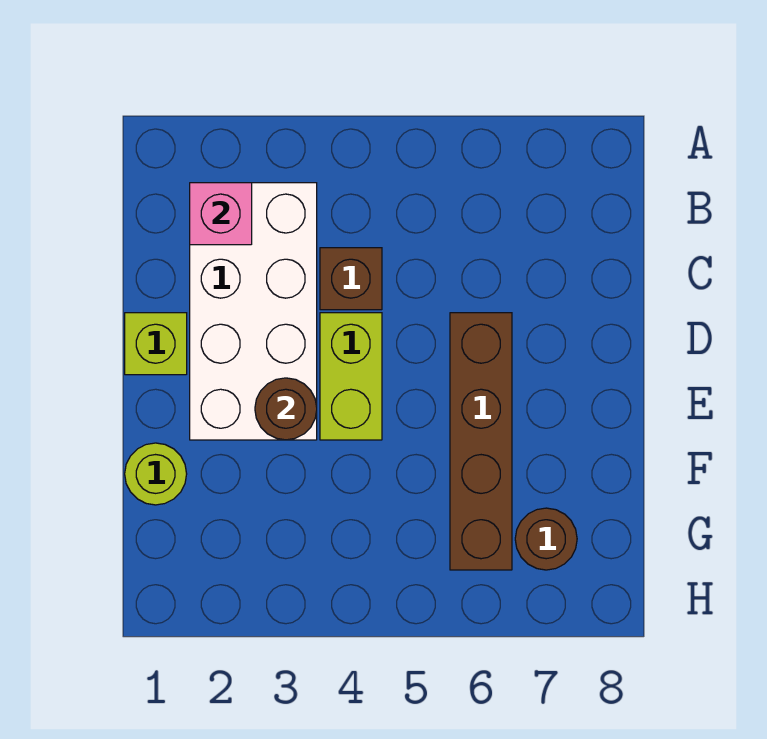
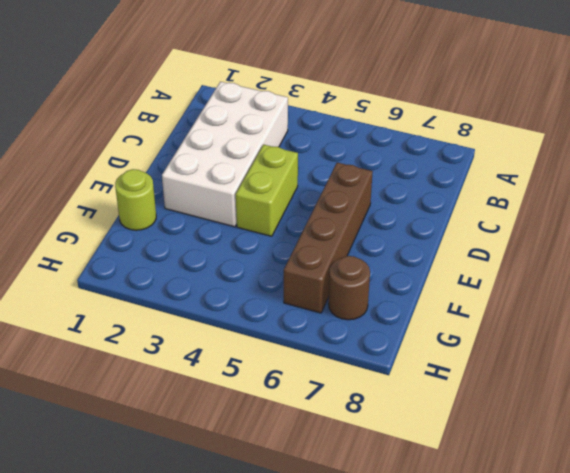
none -> brown 1x1 brick [320,248,382,310]
none -> lime 1x1 brick [125,313,187,375]

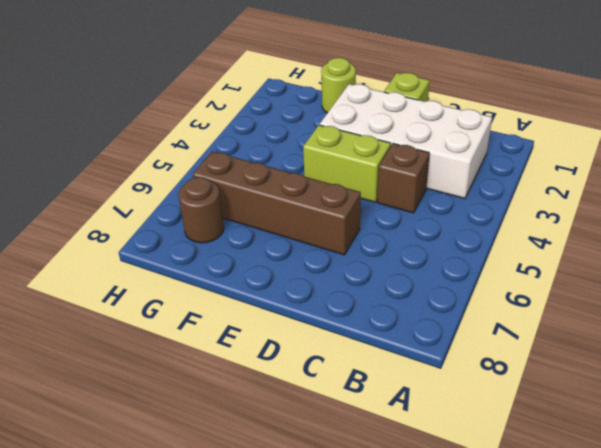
none -> pink 1x1 brick [190,183,252,245]
none -> brown 1x1 round brick [255,378,317,440]

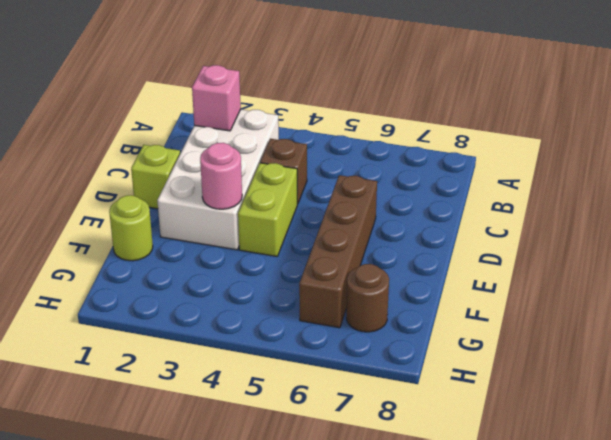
pink 1x1 round brick [200,143,242,209] -> brown 1x1 round brick [255,378,317,440]

